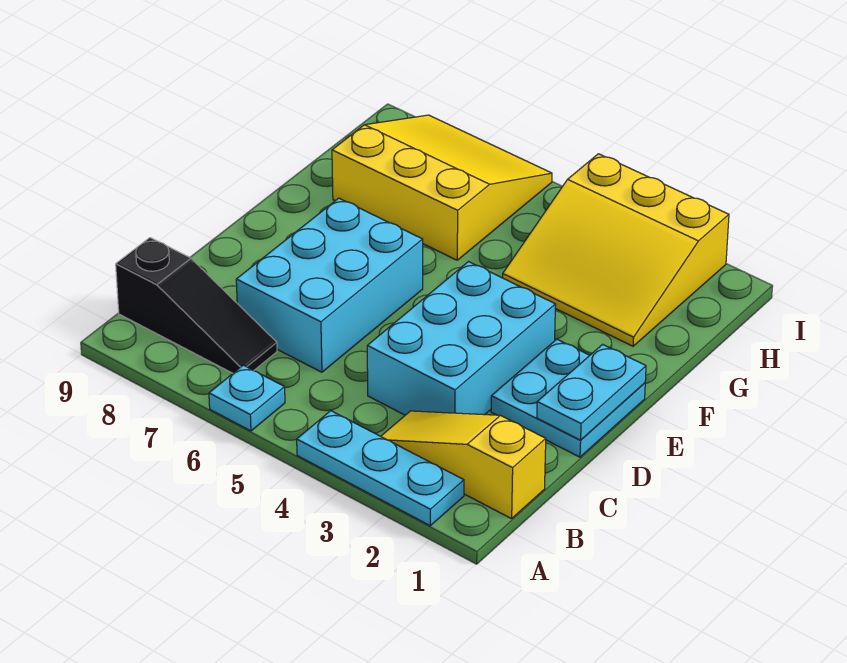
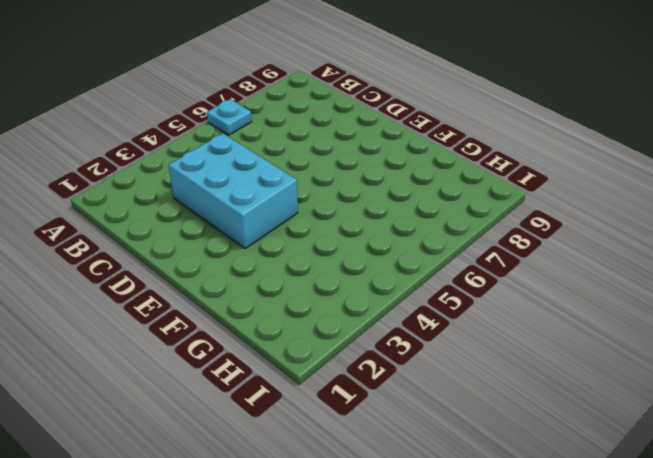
none -> cyan 1x3 plate [297,411,464,526]
none -> yellow 1x3 slope [381,411,546,519]

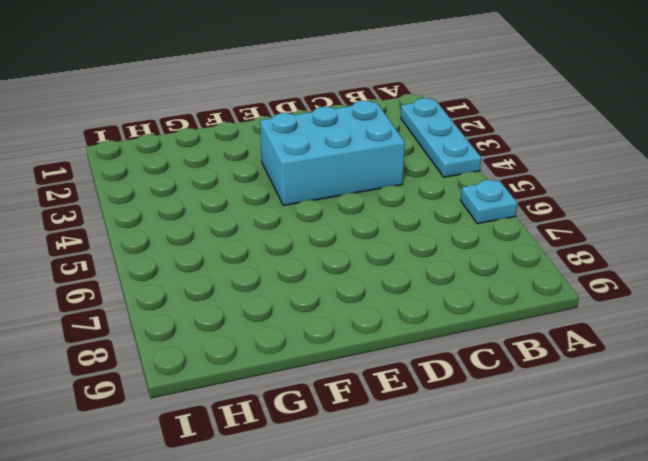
none -> yellow 1x3 slope [381,411,546,519]
none -> black 1x3 slope [116,238,277,373]

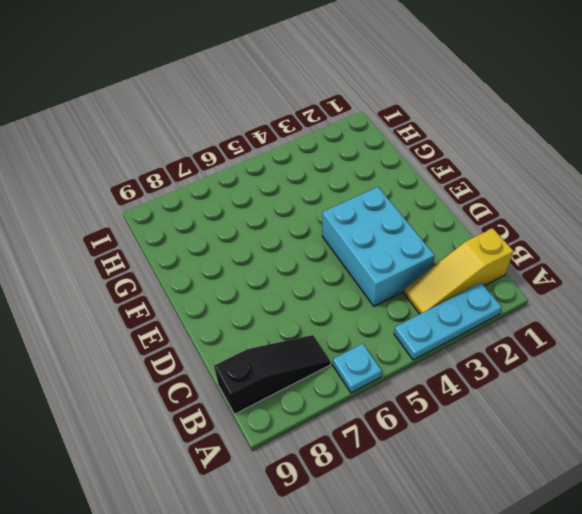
none -> cyan 2x3 brick [236,198,423,372]
none -> cyan 2x2 plate [491,339,645,457]

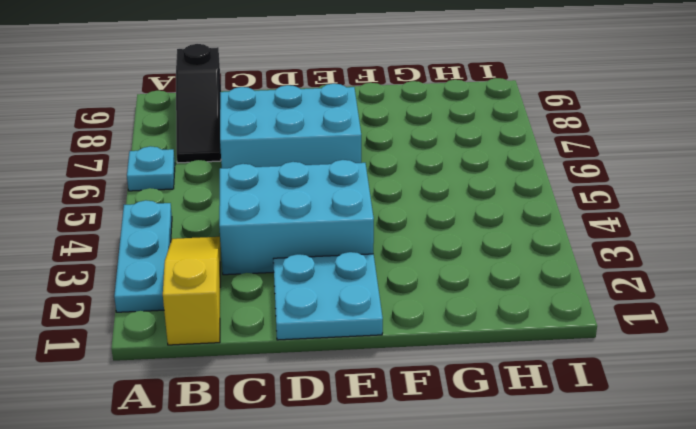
none -> yellow 3x3 slope [503,154,729,346]
none -> yellow 3x3 slope [332,115,552,260]

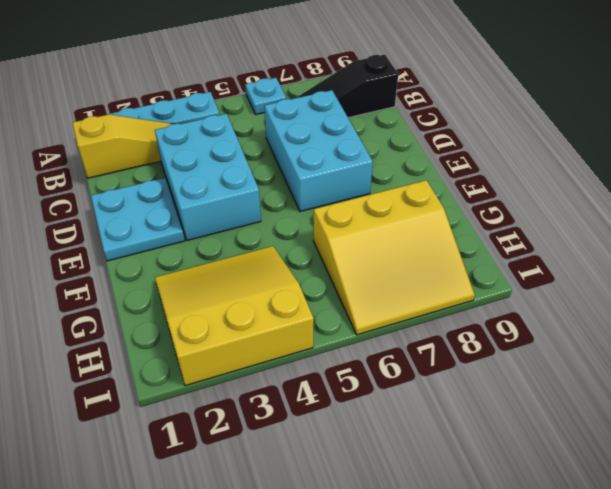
none -> cyan 1x2 plate [537,344,646,440]

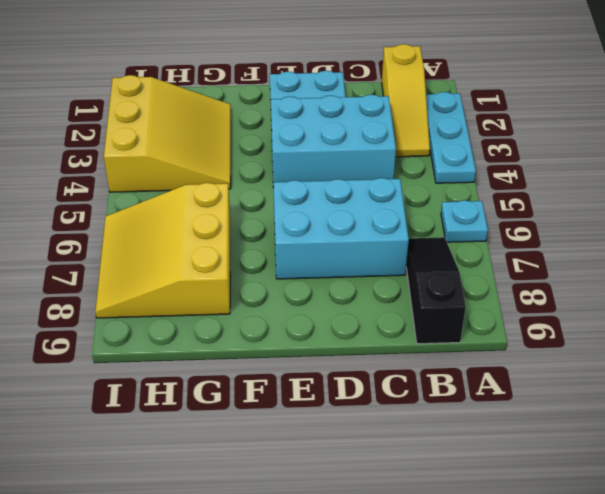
none -> cyan 1x2 plate [537,344,646,440]

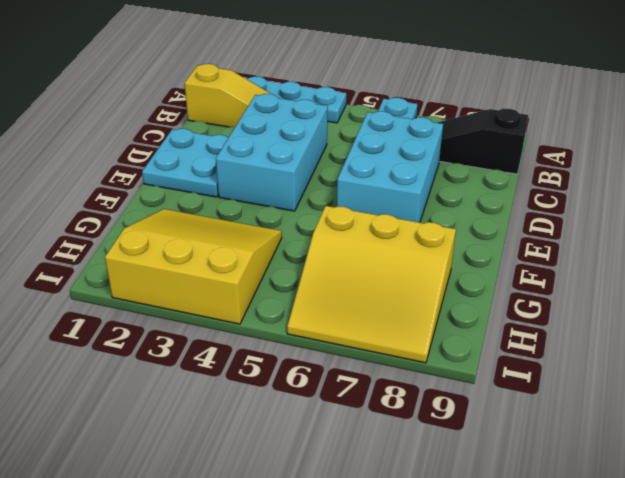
none -> cyan 1x2 plate [537,344,646,440]

